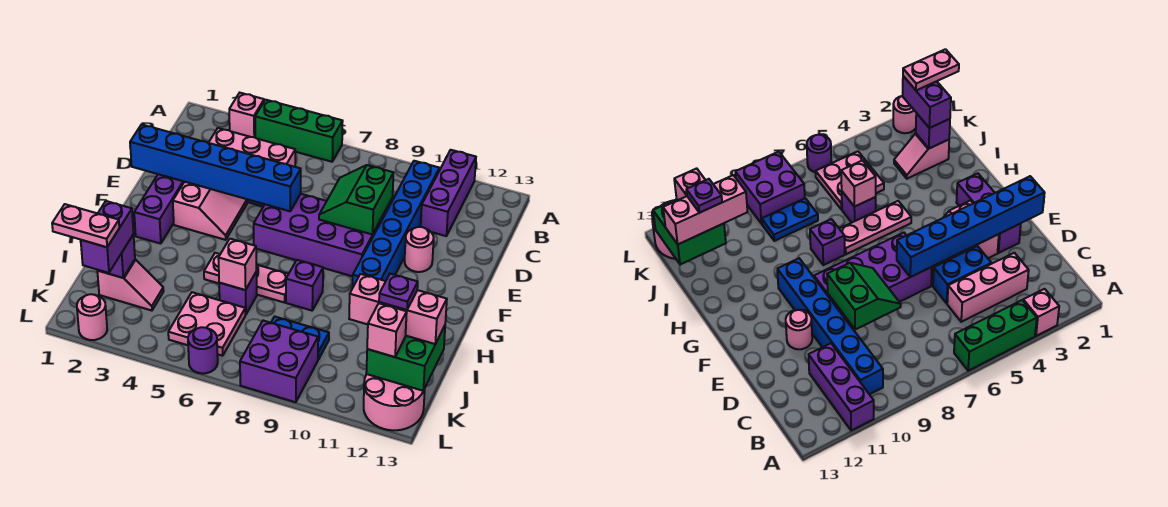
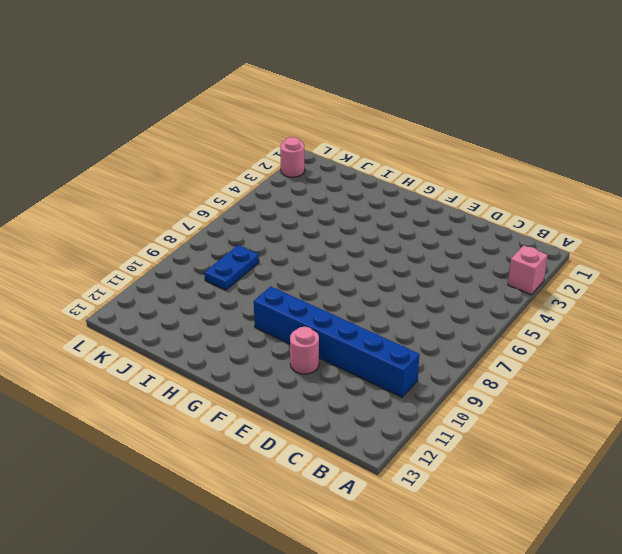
none -> green 1x3 brick [255,100,343,162]
none -> purple 1x3 brick [421,150,476,236]
none -> pink 1x3 brick [209,128,295,167]
none -> blue 1x2 brick [933,246,991,303]

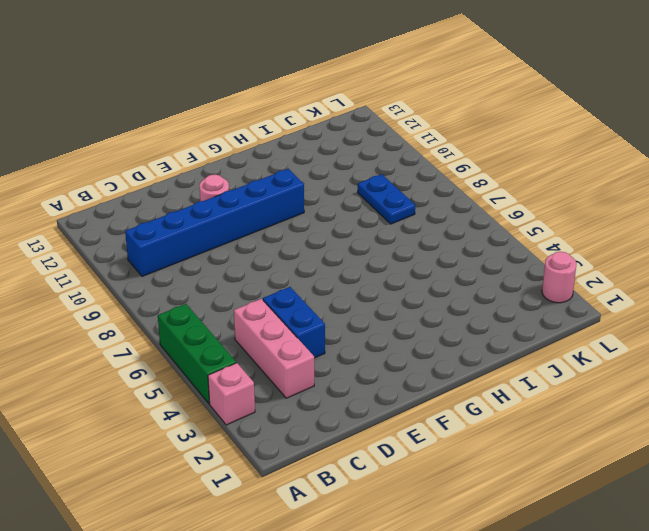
none -> purple 1x3 brick [421,150,476,236]
none -> purple 1x3 brick [134,174,184,244]
none -> pink 2x2 slope [173,182,247,240]
none -> purple 2x4 brick [254,194,382,276]

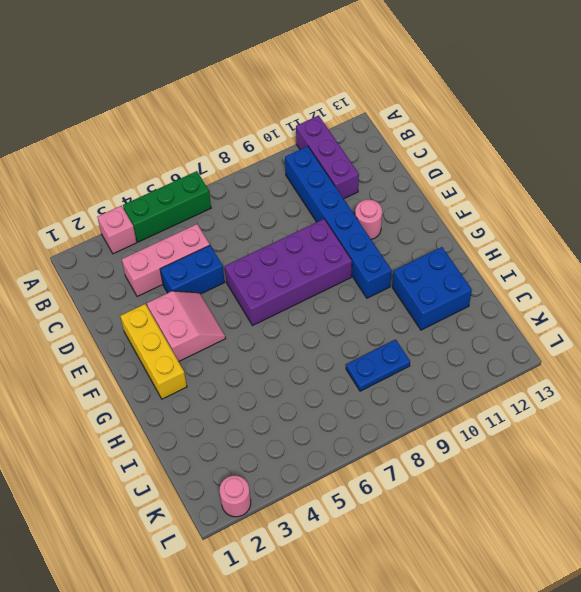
yellow 1x3 brick [120,304,187,399] -> purple 1x3 brick [134,174,184,244]
blue 2x2 brick [392,247,472,330] -> none
none -> pink 1x3 plate [204,253,288,303]
none -> purple 1x1 brick [286,260,323,311]
none -> purple 1x1 brick [219,272,257,315]
none -> pink 1x2 slope [97,260,163,311]

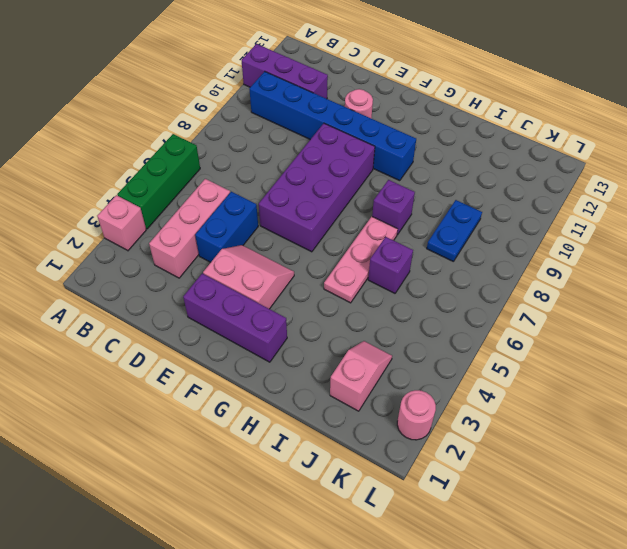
none -> pink 2x2 plate [168,292,245,356]
none -> purple 2x2 brick [240,321,318,402]
none -> pink 2x2 round brick [364,374,425,430]
none -> purple 1x1 round brick [188,327,218,374]

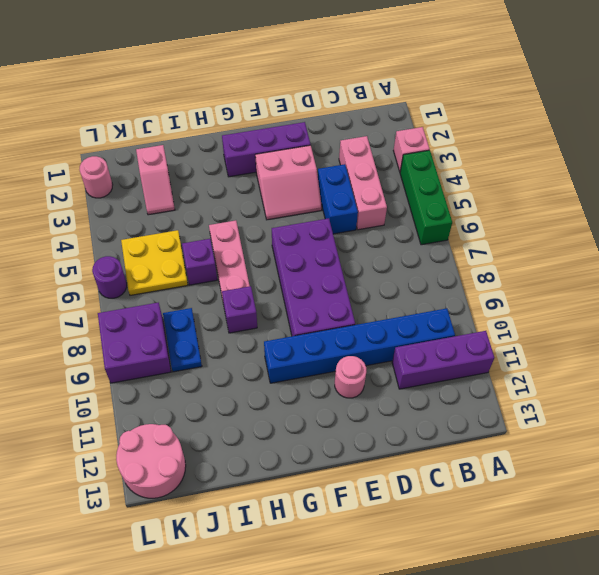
yellow 2x2 plate [121,230,188,295] -> pink 2x2 plate [168,292,245,356]
none -> green 2x2 slope [319,165,393,235]
none -> blue 1x6 brick [130,124,301,211]
none -> pink 1x1 brick [218,239,256,290]
none -> purple 1x1 brick [98,234,135,278]

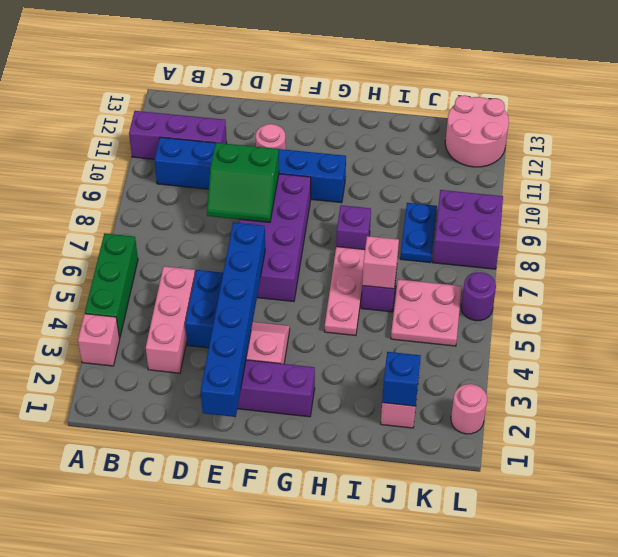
blue 1x1 brick [382,352,421,406] -> purple 1x1 brick [98,234,135,278]
none -> green 2x2 brick [366,326,445,391]
none -> purple 1x2 brick [81,201,133,273]
none -> pink 1x3 brick [349,274,447,344]
none -> pink 1x1 brick [367,303,407,357]

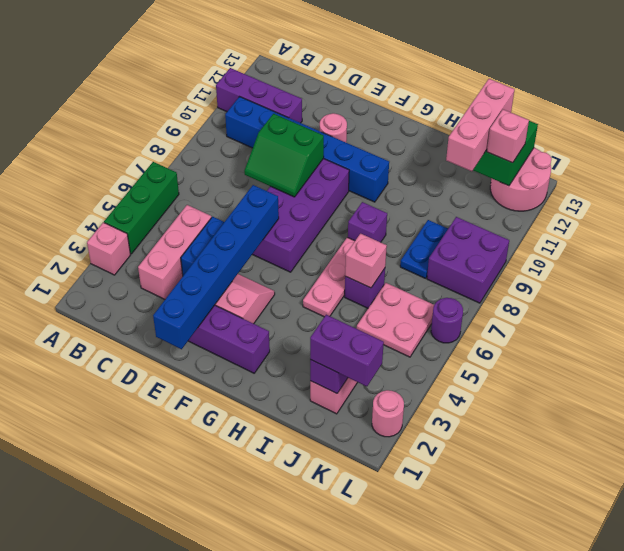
none -> purple 1x1 plate [379,274,418,310]
none -> pink 1x2 plate [52,204,119,247]

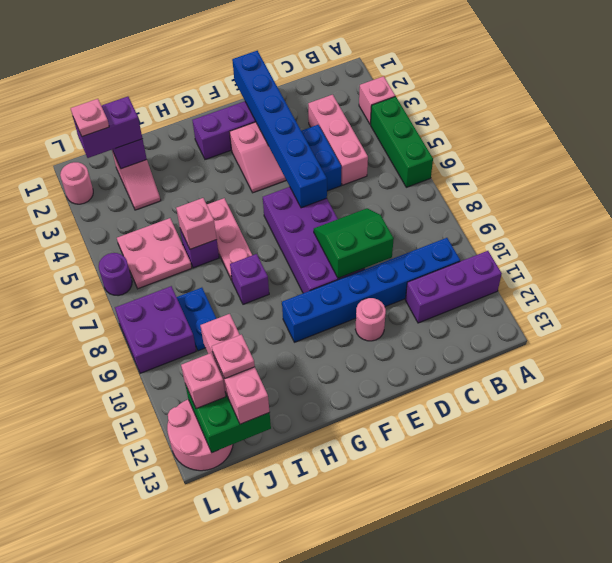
pink 1x1 plate [212,335,255,378] -> purple 1x1 plate [379,274,418,310]
pink 1x1 plate [71,99,109,137] -> pink 1x2 plate [52,204,119,247]

